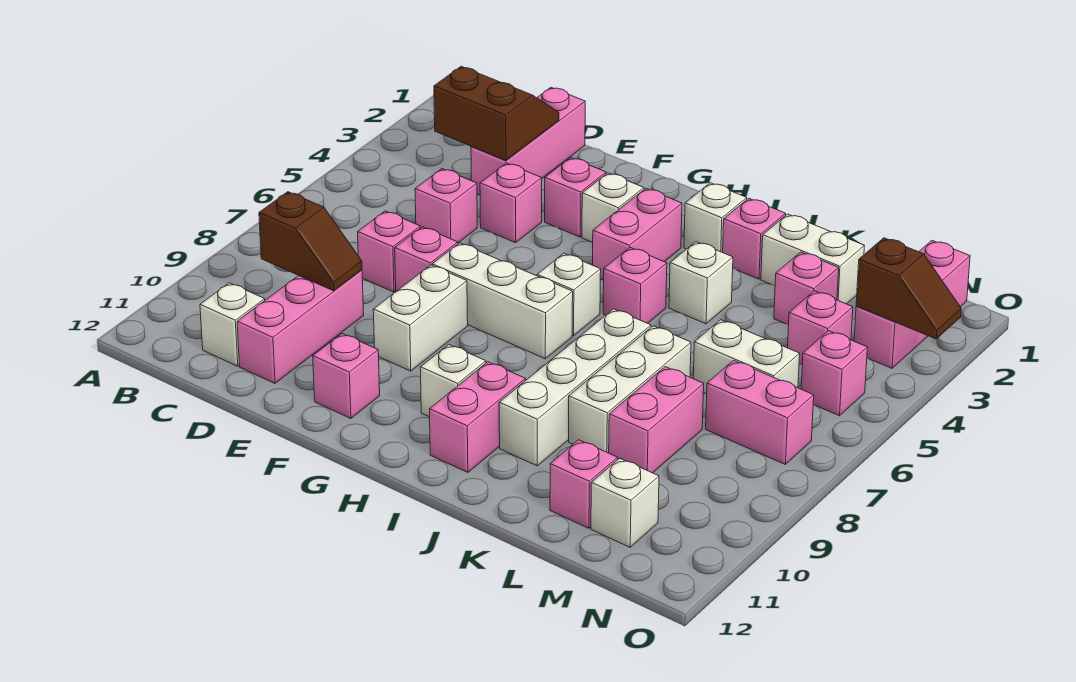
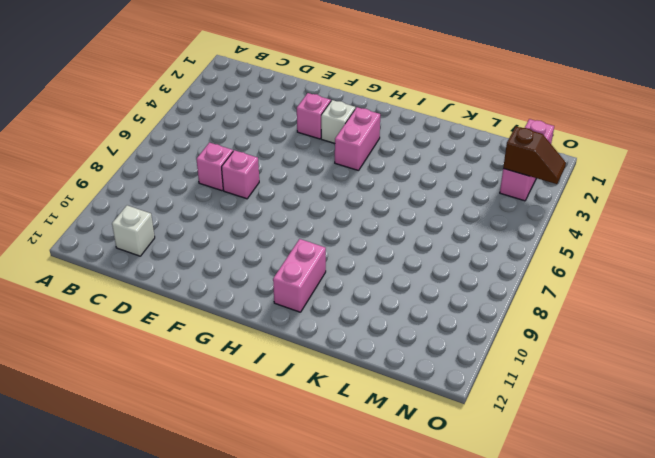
none -> pink 1x3 brick [471,87,585,195]
none -> pink 1x1 brick [415,169,477,243]
none -> pink 1x3 brick [237,270,364,383]
none -> pink 1x1 brick [480,163,542,243]

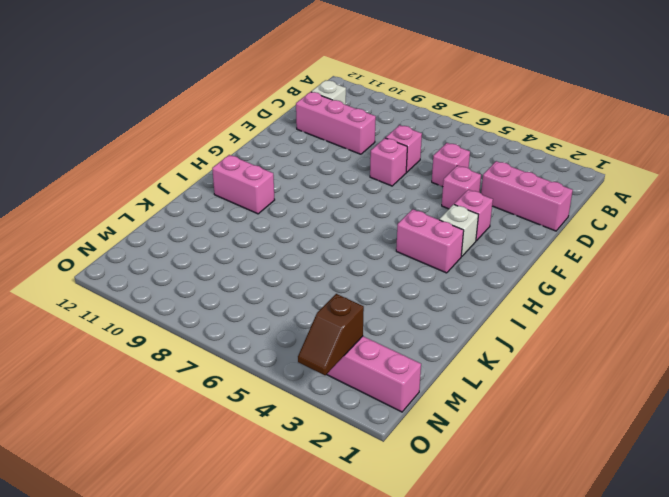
none -> white 1x3 brick [432,243,573,359]
none -> white 1x2 brick [373,265,468,371]
none -> pink 1x1 brick [313,334,380,418]
none -> white 1x1 brick [537,253,601,336]

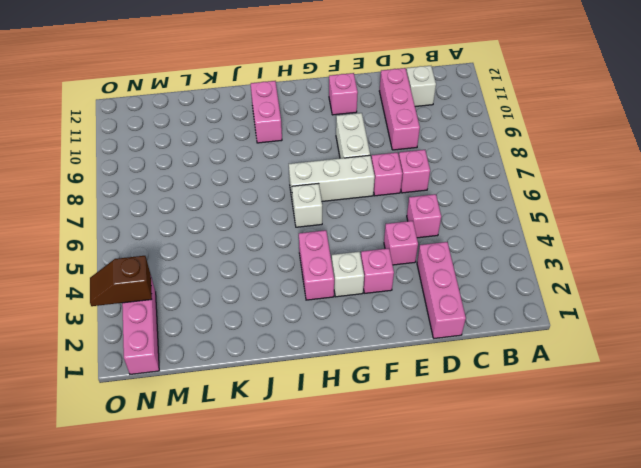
none -> white 1x1 brick [420,345,486,417]
none -> white 1x1 brick [684,183,747,252]
none -> pink 1x1 brick [603,248,667,323]
none -> pink 1x1 brick [723,198,786,279]

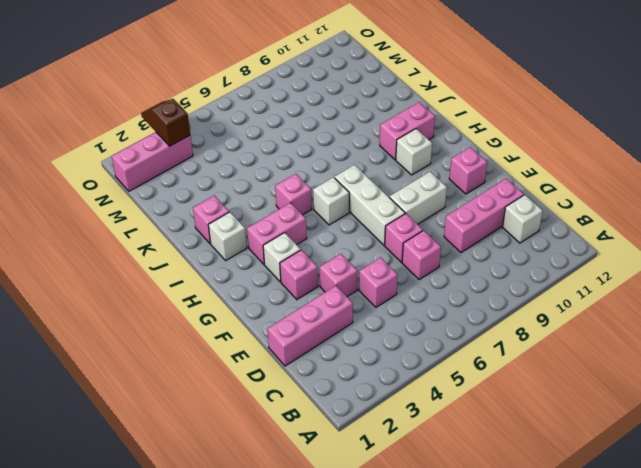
none -> white 1x1 brick [669,242,733,324]
none -> white 1x4 brick [499,309,651,466]
none -> white 1x2 brick [761,214,864,304]
none -> white 1x3 brick [569,326,691,453]

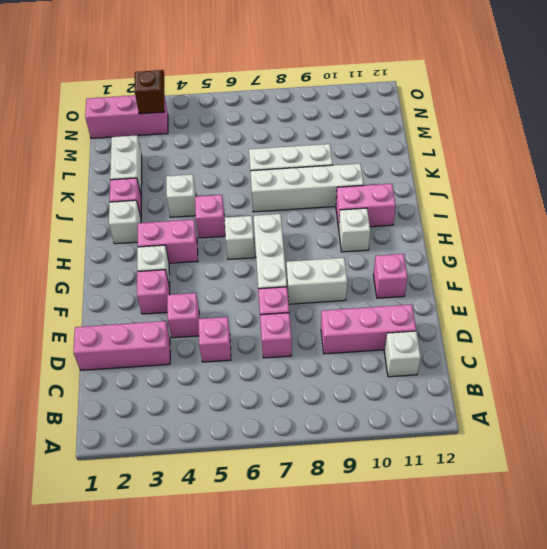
none -> pink 1x1 brick [774,252,839,325]
none -> white 1x2 brick [693,320,800,394]
none -> pink 1x2 brick [609,367,704,473]
none -> pink 1x1 brick [550,440,618,528]

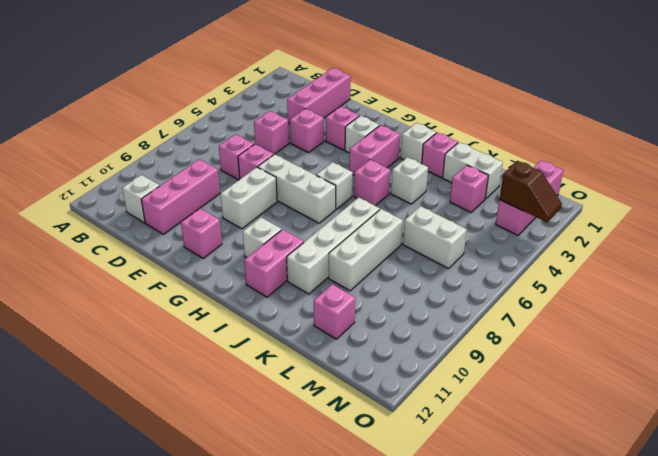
none -> pink 1x2 brick [609,367,704,473]
none -> pink 1x1 brick [788,291,853,365]
none -> pink 1x2 brick [706,360,814,464]
none -> white 1x1 brick [591,458,659,547]

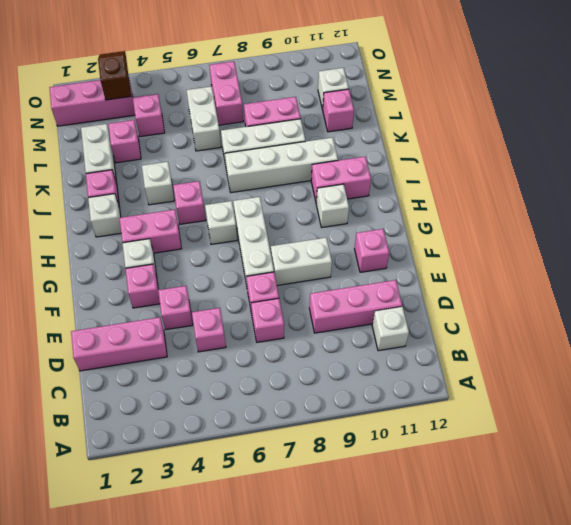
none -> pink 1x1 brick [801,331,867,416]
none -> brown 2x2 slope [434,66,559,161]
none -> brown 1x2 slope [259,192,362,291]

